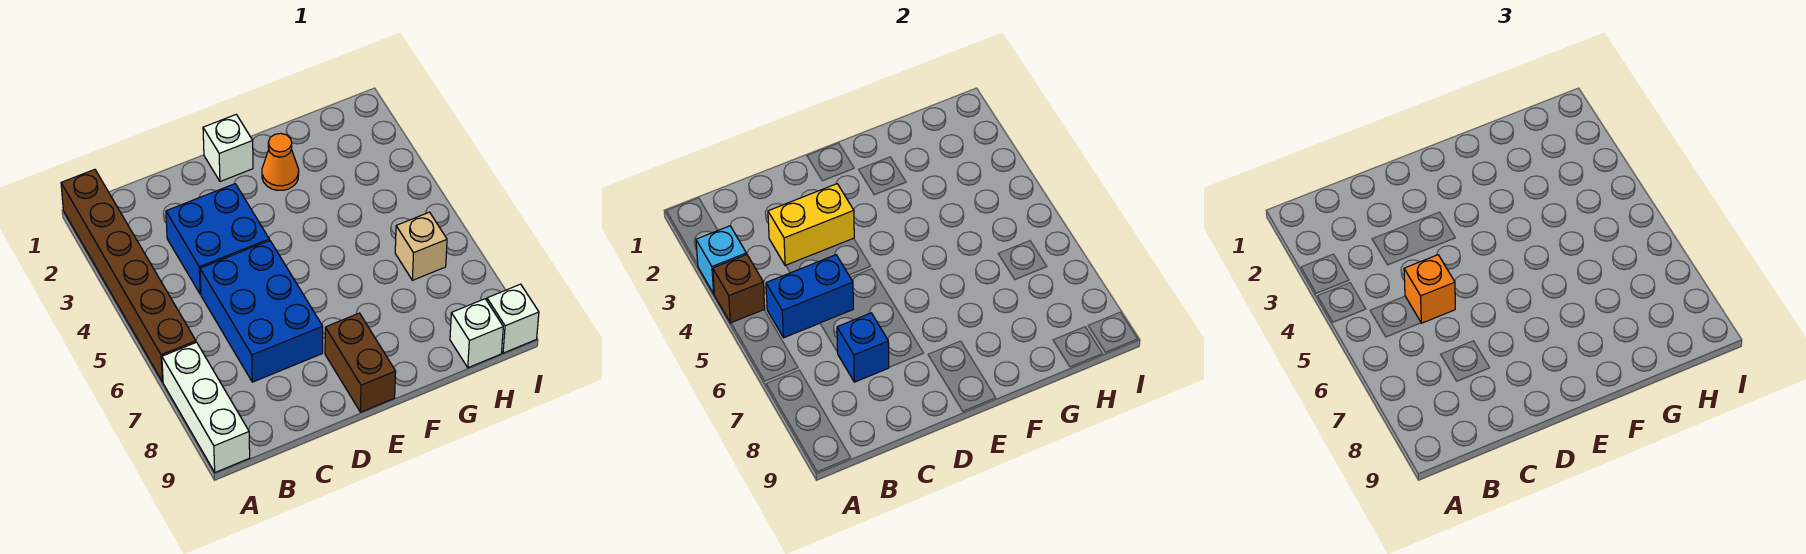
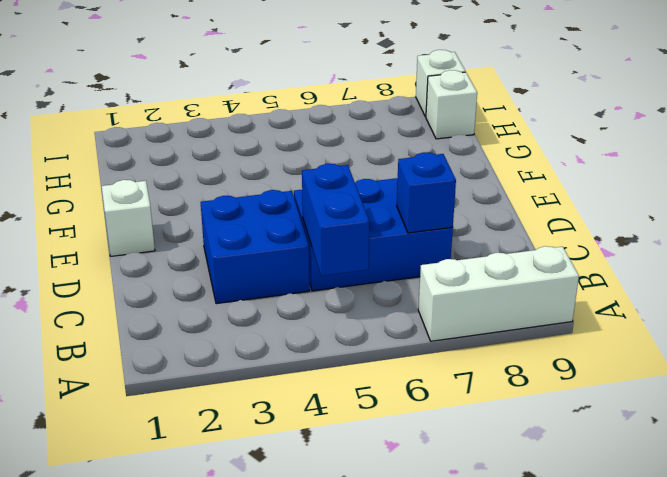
none -> brown 1x6 brick [61,169,196,382]
none -> brown 1x2 brick [325,313,396,412]
none -> orange 1x1 cone [262,133,299,190]

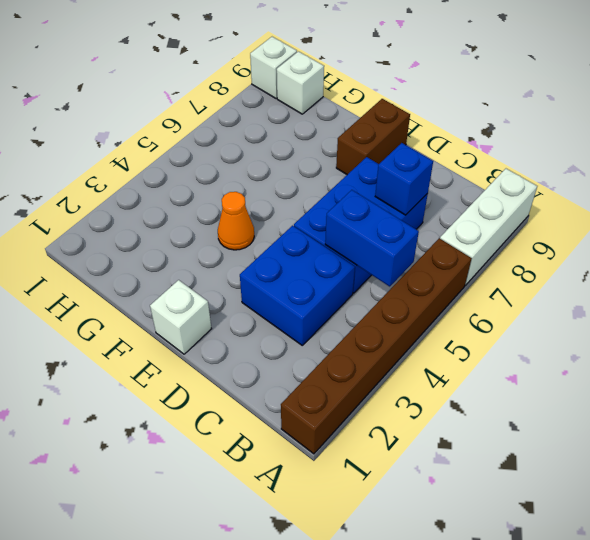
orange 1x1 cone [218,192,254,250] -> orange 1x1 cone moved to [262,133,299,190]
none -> tan 1x1 brick [395,212,447,280]
none -> cyan 1x1 brick [696,226,746,294]
none -> brown 1x1 brick [713,254,765,323]

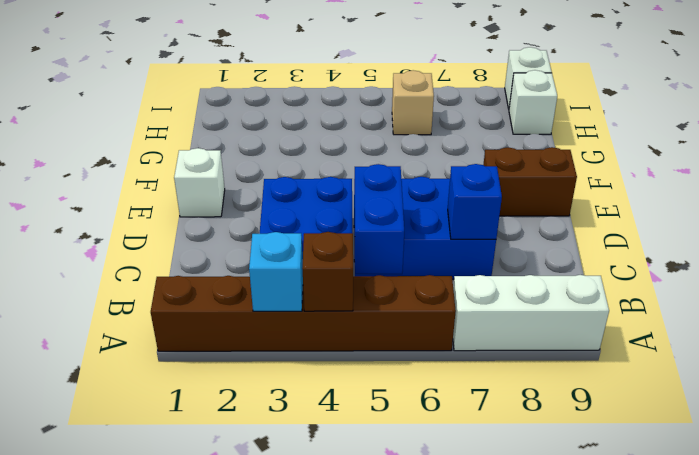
none -> orange 1x1 cone [262,133,299,190]
none -> yellow 1x2 brick [768,184,854,266]
none -> orange 1x1 brick [1404,255,1455,323]

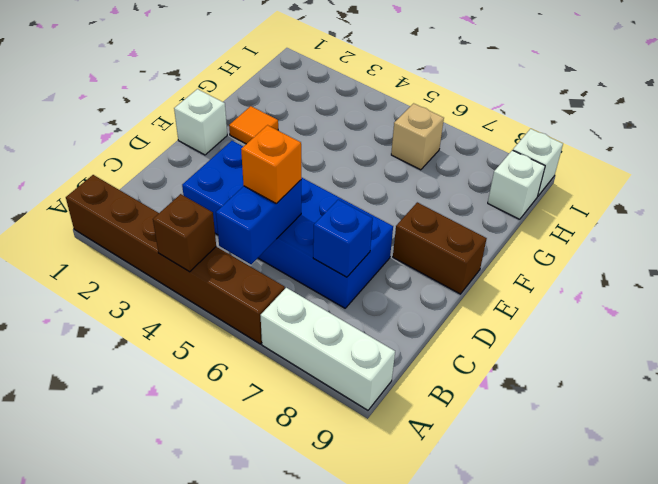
orange 1x1 tile [229,106,278,144] -> orange 1x1 cone [262,133,299,190]
none -> cyan 1x1 brick [696,226,746,294]
none -> yellow 1x2 brick [768,184,854,266]

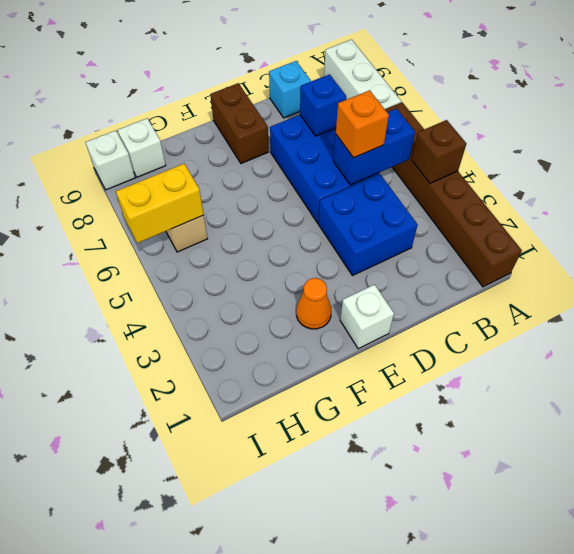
cyan 1x1 brick [269,61,311,118] -> cyan 1x1 brick moved to [696,226,746,294]
yellow 1x2 brick [116,164,204,243] -> yellow 1x2 brick moved to [768,184,854,266]

